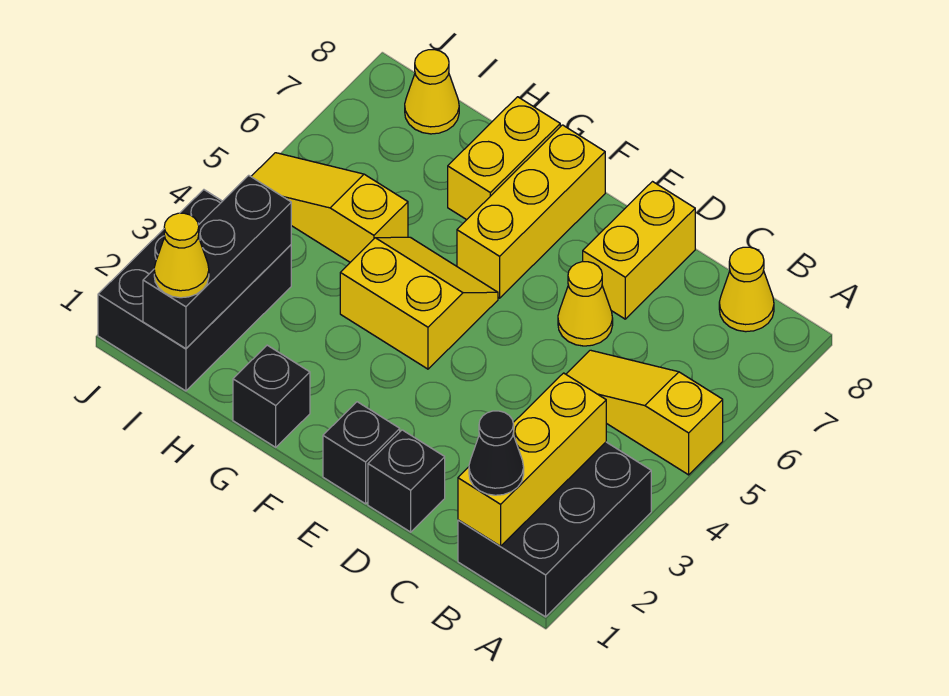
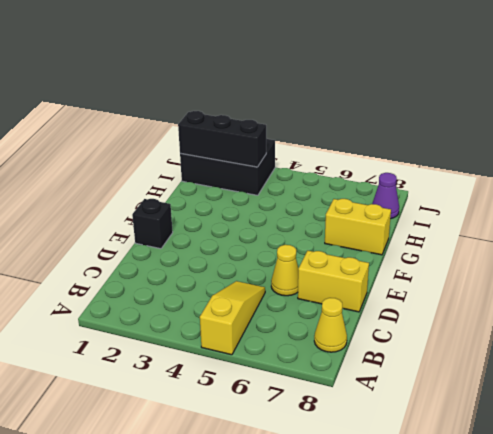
purple 1x1 cone [372,173,399,219] -> yellow 1x1 cone [405,50,459,134]
none -> black 2x3 brick [458,442,651,617]
none -> black 1x1 brick [368,430,445,532]
none -> yellow 2x2 slope [340,237,498,369]

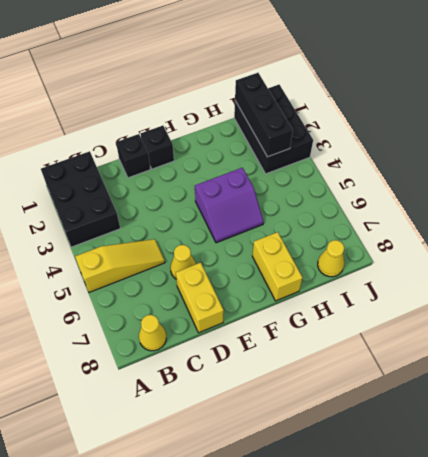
purple 2x2 slope [195,168,264,243] -> yellow 2x2 slope [340,237,498,369]
none -> yellow 1x3 brick [457,125,605,298]
none -> black 1x1 brick [233,345,310,447]
none -> yellow 1x3 slope [251,153,408,262]

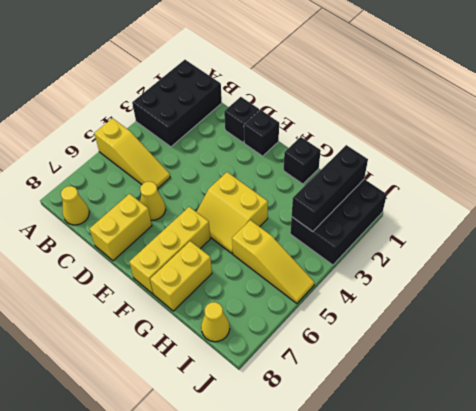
none -> yellow 1x3 brick [458,373,606,546]
none -> black 1x1 cone [469,411,524,495]
none -> yellow 1x1 cone [154,213,209,298]

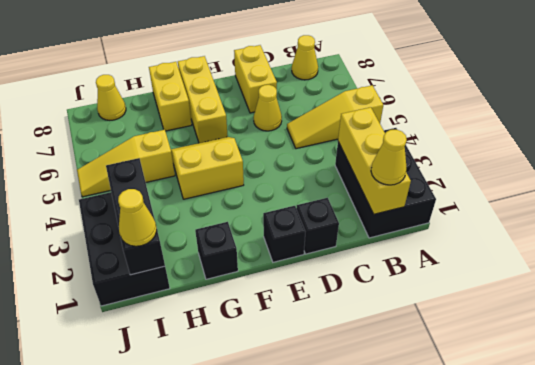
yellow 1x1 cone [371,130,407,185] -> black 1x1 cone [469,411,524,495]

